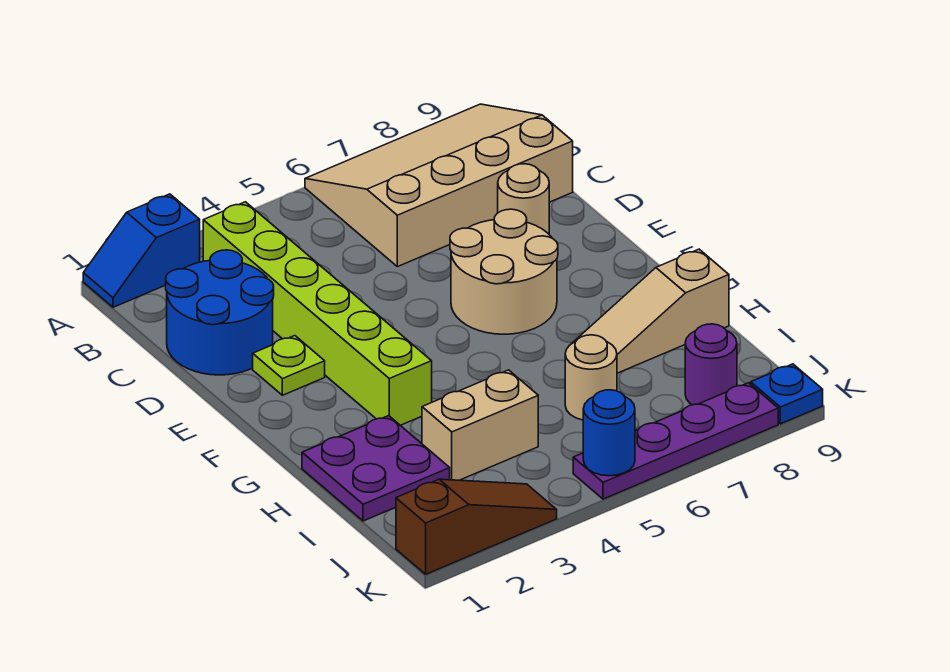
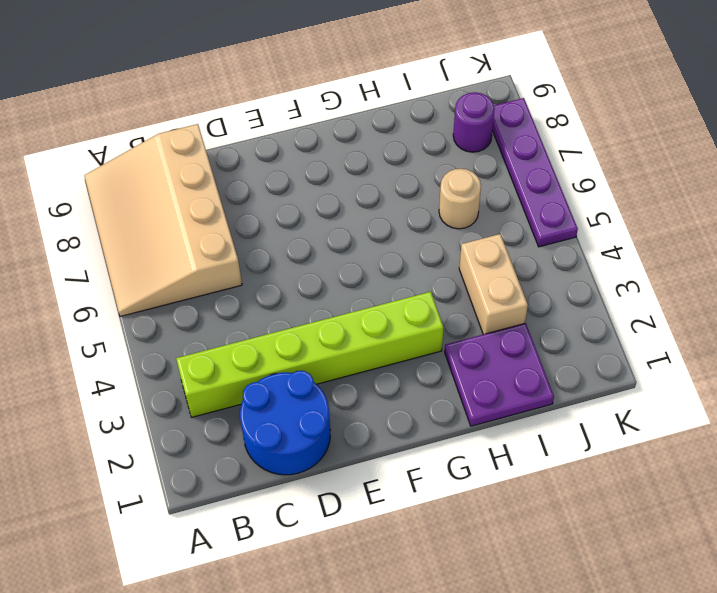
none -> blue 1x2 slope [83,194,200,307]
none -> tan 1x1 round brick [498,164,549,234]
none -> lime 1x1 plate [253,336,325,395]

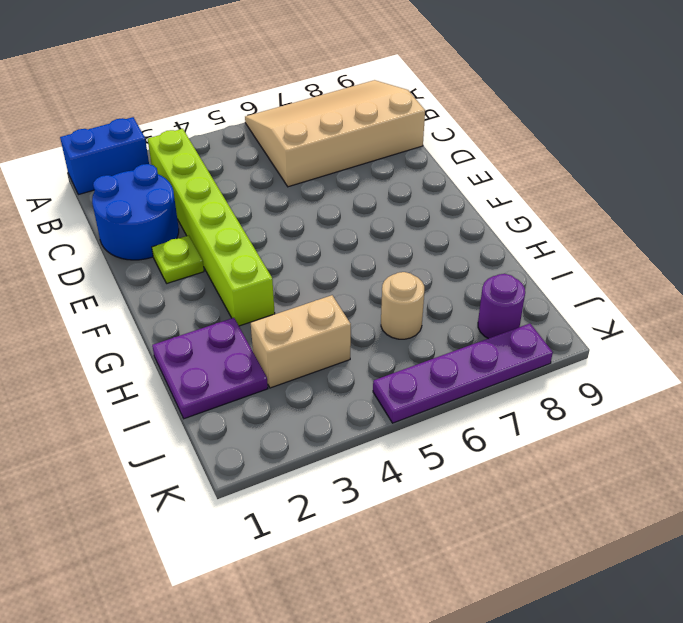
blue 1x2 brick [60,117,149,195] -> blue 1x2 slope [83,194,200,307]
none -> tan 1x1 round brick [498,164,549,234]
none -> tan 2x2 round brick [450,209,558,334]
none -> tan 1x3 slope [569,249,729,373]

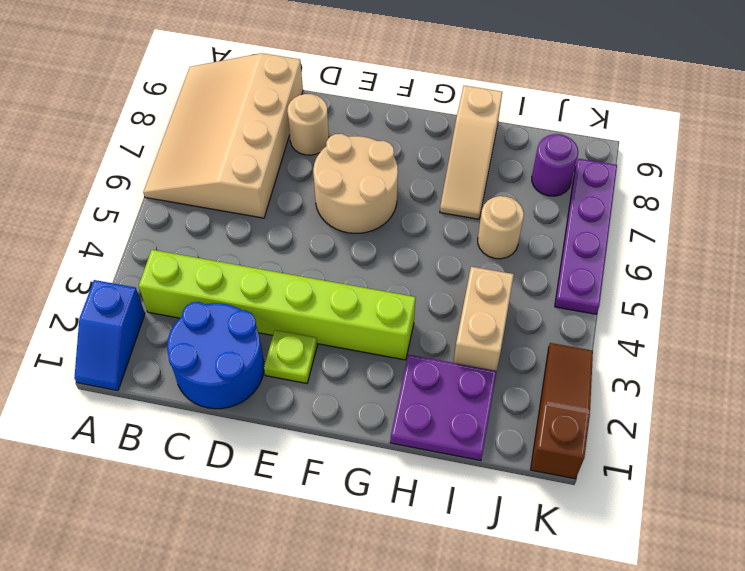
none -> blue 1x1 plate [751,364,823,424]
none -> blue 1x1 round brick [583,390,635,476]

